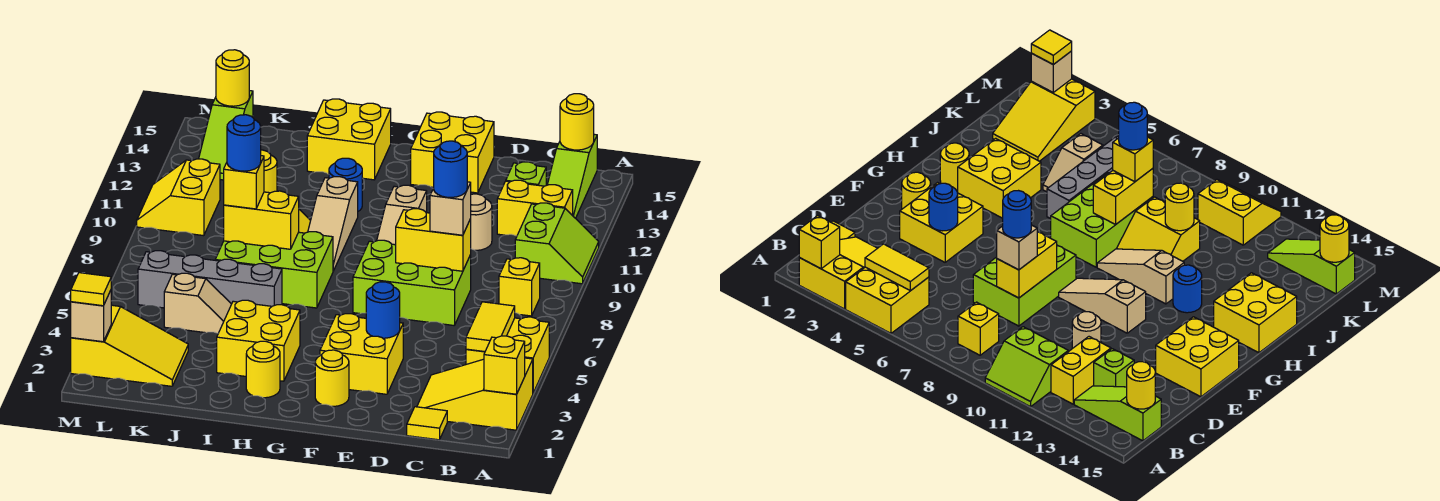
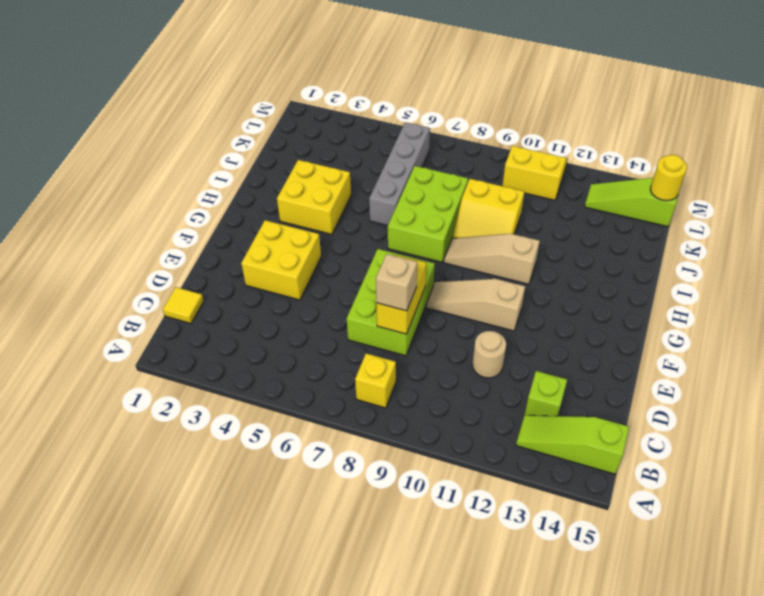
none -> yellow 2x3 slope [417,358,533,430]
none -> yellow 2x2 brick [466,317,549,393]
none -> lime 2x2 slope [515,203,599,284]
none -> yellow 1x2 brick [497,180,573,236]

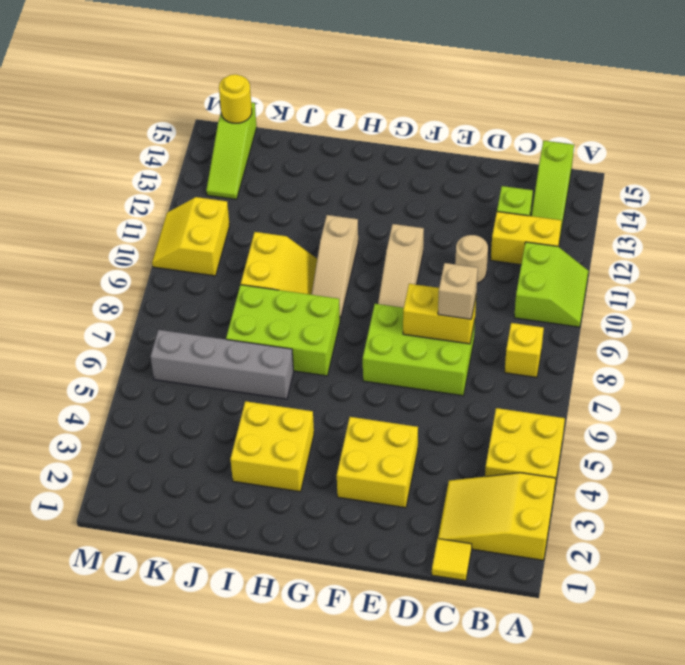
none -> yellow 2x2 brick [411,112,494,193]
none -> yellow 1x1 round brick [315,350,349,407]
none -> yellow 1x1 round brick [246,341,280,398]
none -> blue 1x1 round brick [329,158,362,211]

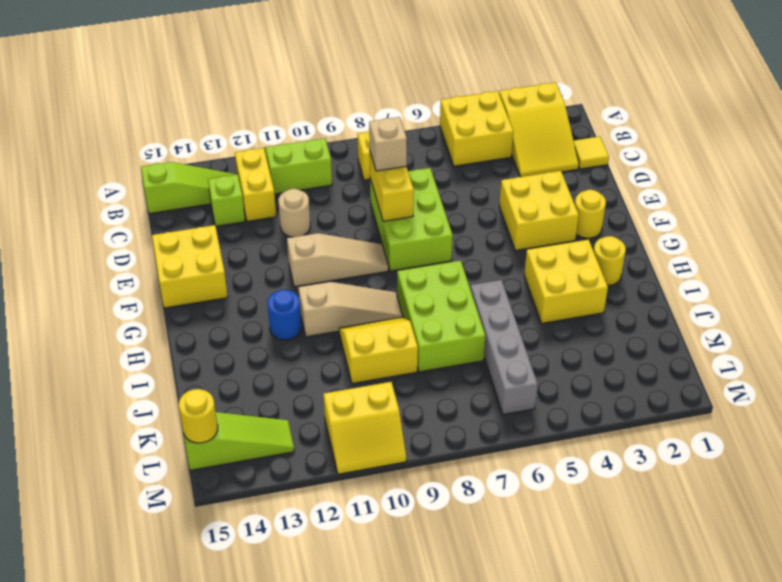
none -> yellow 2x2 brick [307,99,391,180]
none -> tan 1x2 slope [164,273,231,333]
none -> yellow 2x3 slope [71,305,188,386]
none -> yellow 1x1 brick [484,336,525,394]

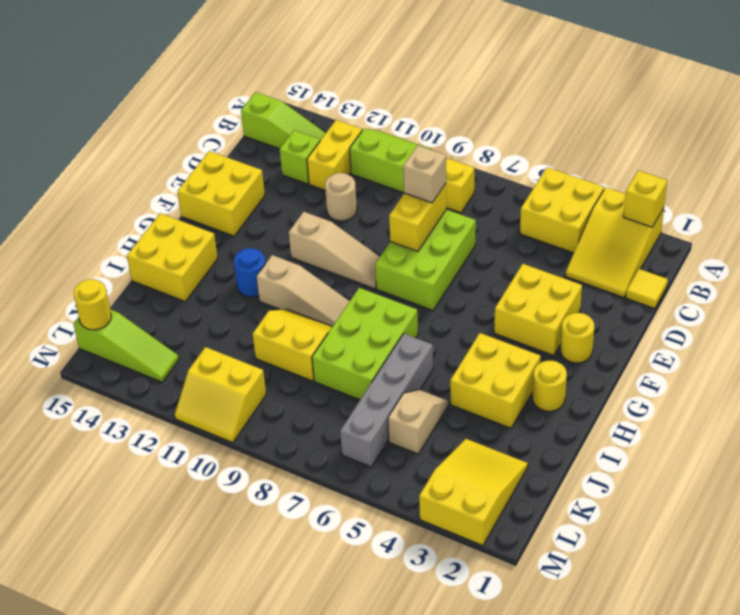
none -> yellow 1x2 tile [466,302,515,352]
none -> yellow 1x1 round brick [560,94,594,150]
none -> blue 1x1 round brick [366,282,400,338]
none -> yellow 1x2 brick [224,191,299,249]

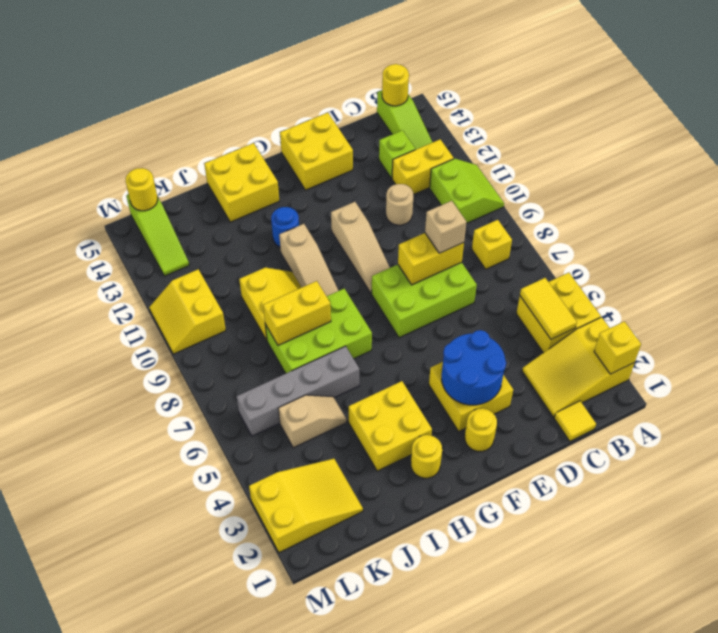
blue 2x2 round brick [442,330,506,405] -> blue 1x1 round brick [366,282,400,338]
none -> yellow 1x1 round brick [261,150,277,193]
none -> tan 1x1 brick [71,290,111,342]
none -> yellow 1x1 brick [224,156,264,209]
none -> yellow 1x1 tile [71,273,111,306]

